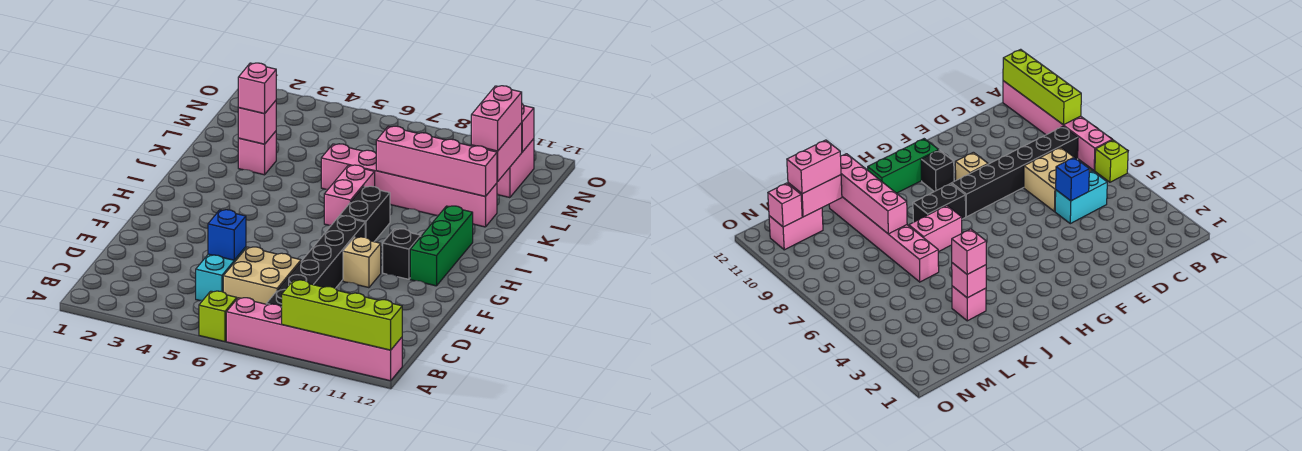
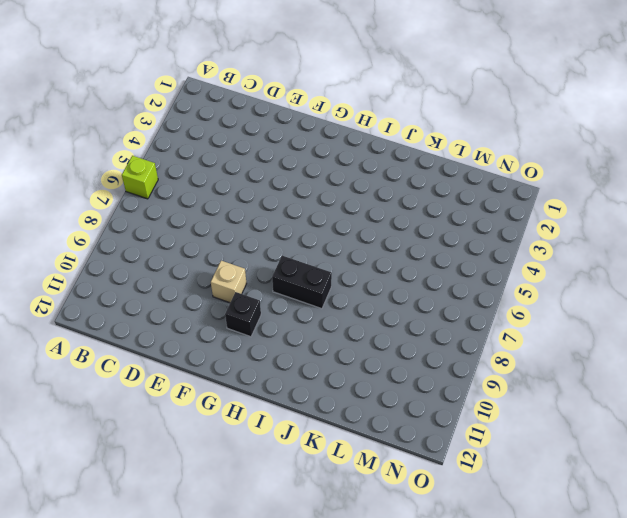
none -> pink 1x6 brick [226,298,402,381]
none -> black 1x6 brick [267,216,365,308]
none -> cyan 1x2 brick [196,247,246,301]

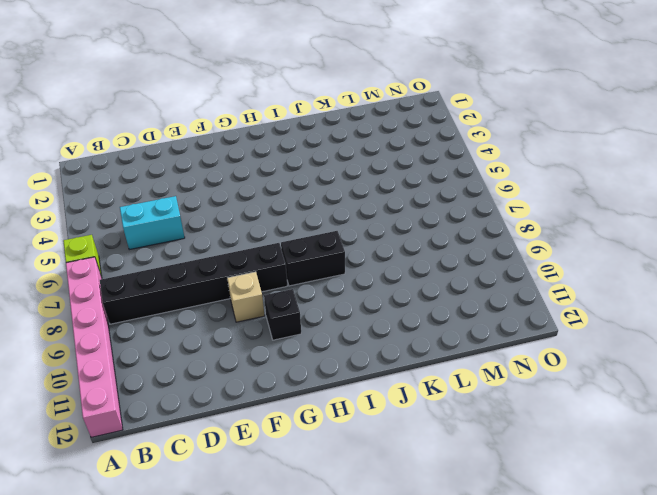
none -> tan 2x2 brick [223,247,301,304]
none -> green 1x3 brick [410,206,473,286]
none -> pink 1x2 brick [324,165,375,225]

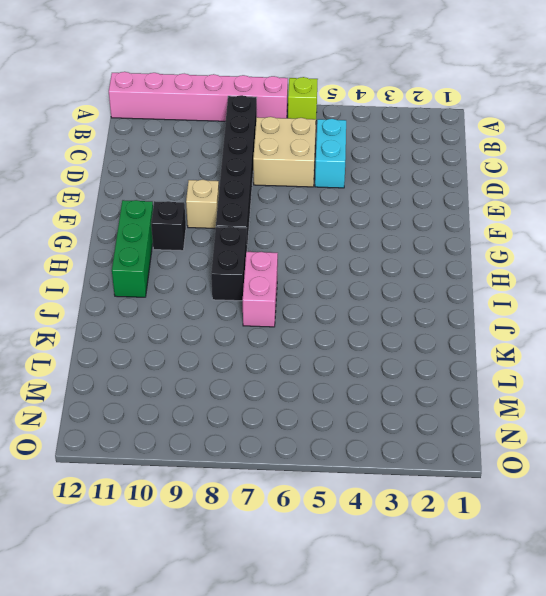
none -> pink 1x1 brick [238,131,276,175]
none -> pink 1x6 brick [321,144,497,227]
none -> pink 1x2 brick [497,139,534,198]

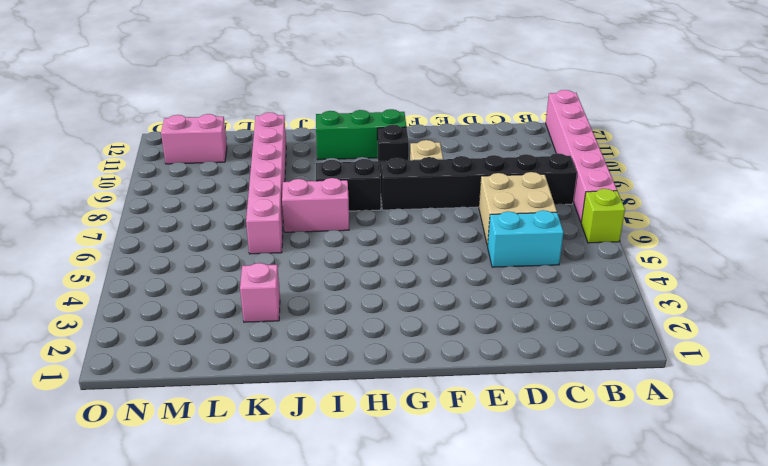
none -> lime 1x4 brick [282,280,402,350]
none -> blue 1x1 brick [208,210,246,260]
none -> pink 1x1 brick [238,101,276,144]

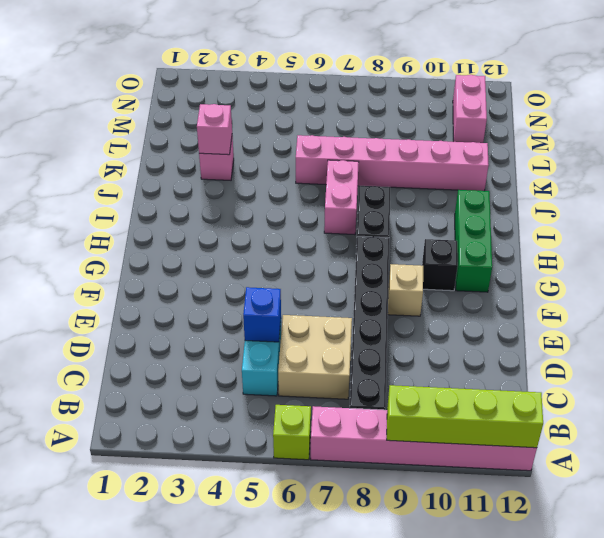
none -> pink 1x4 brick [376,126,497,196]
none -> pink 1x2 brick [471,123,522,182]
none -> pink 1x1 brick [522,104,534,152]

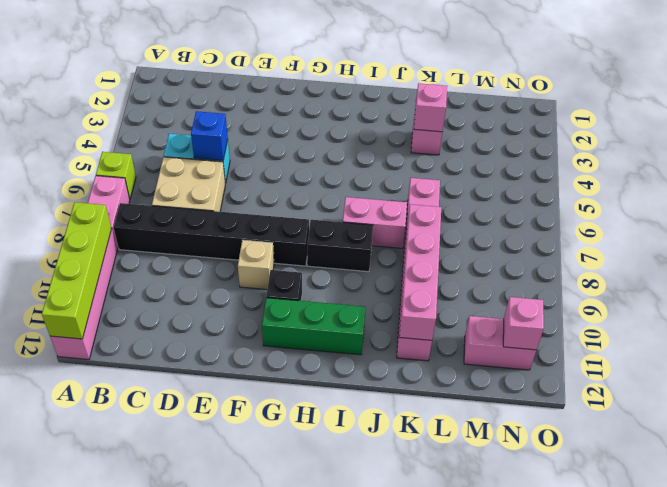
none -> pink 1x2 brick [471,123,522,182]
none -> pink 1x1 brick [238,63,276,114]
none -> pink 1x2 brick [471,86,522,151]

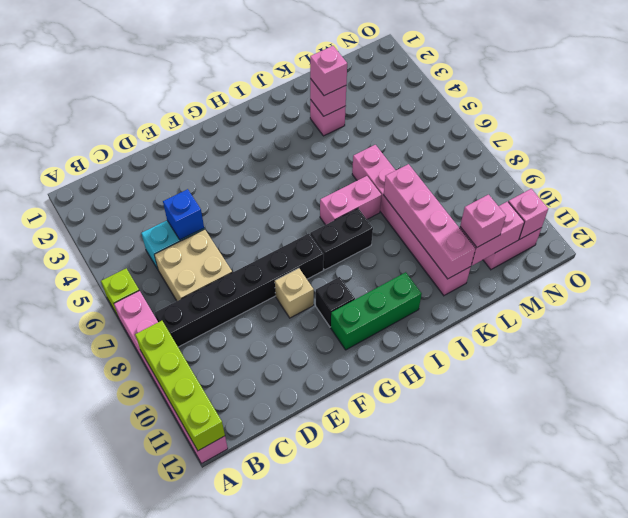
pink 1x1 brick [460,195,506,247] -> pink 1x2 brick [471,86,522,151]

